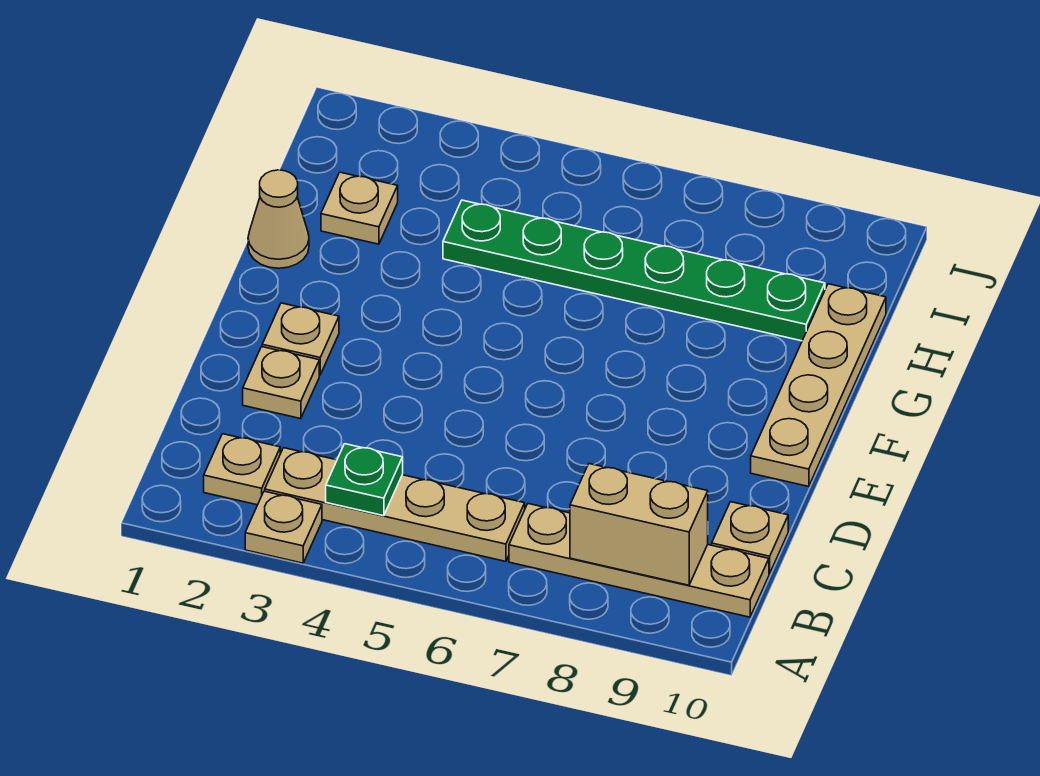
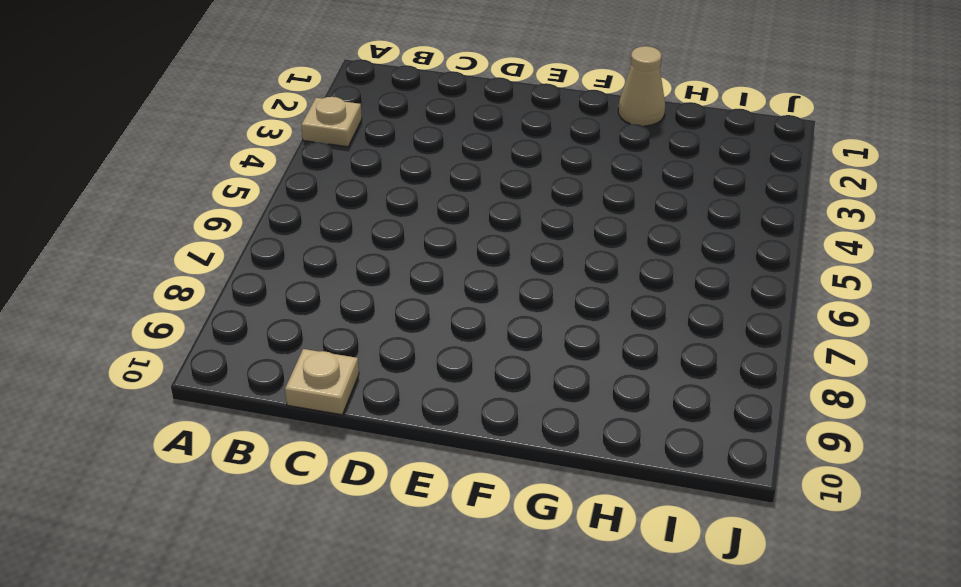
none -> tan 1x1 plate [204,434,280,505]
none -> tan 1x4 plate [265,448,525,561]
none -> tan 1x4 plate [509,504,769,617]

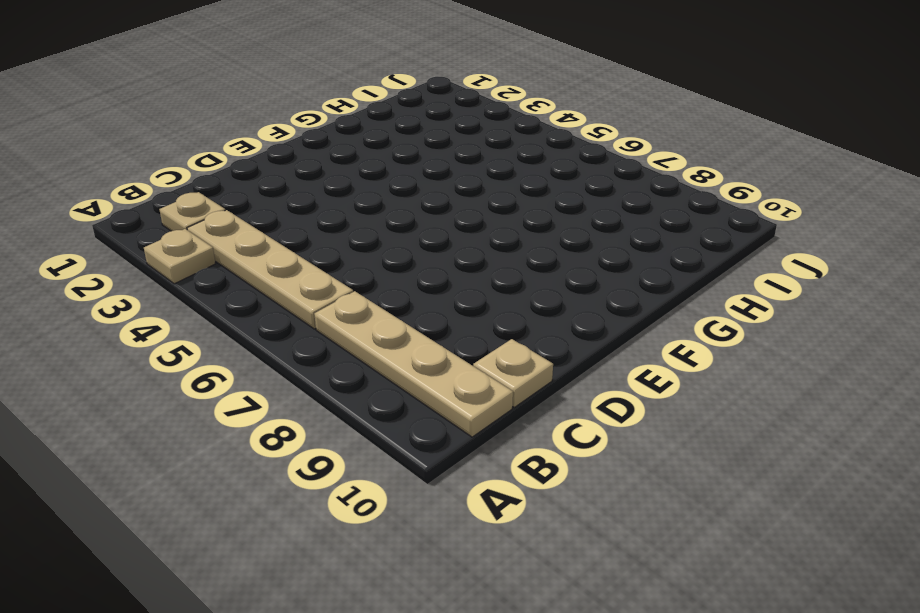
none -> tan 1x1 plate [243,347,319,419]
none -> tan 1x1 plate [262,303,339,375]
none -> tan 1x4 plate [751,284,886,487]

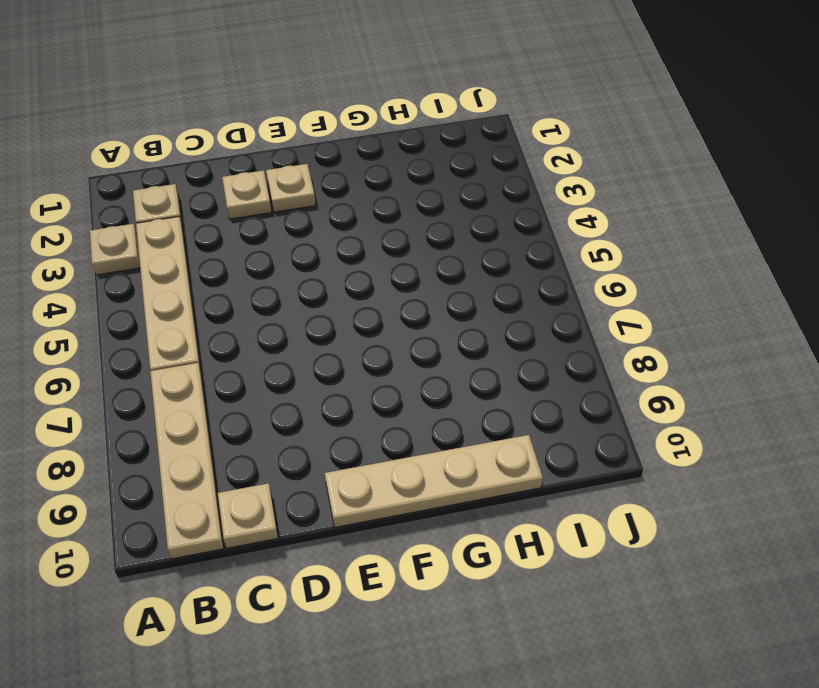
none -> tan 1x1 cone [248,170,309,268]
none -> tan 1x1 plate [321,172,398,244]
none -> green 1x6 plate [443,200,825,341]

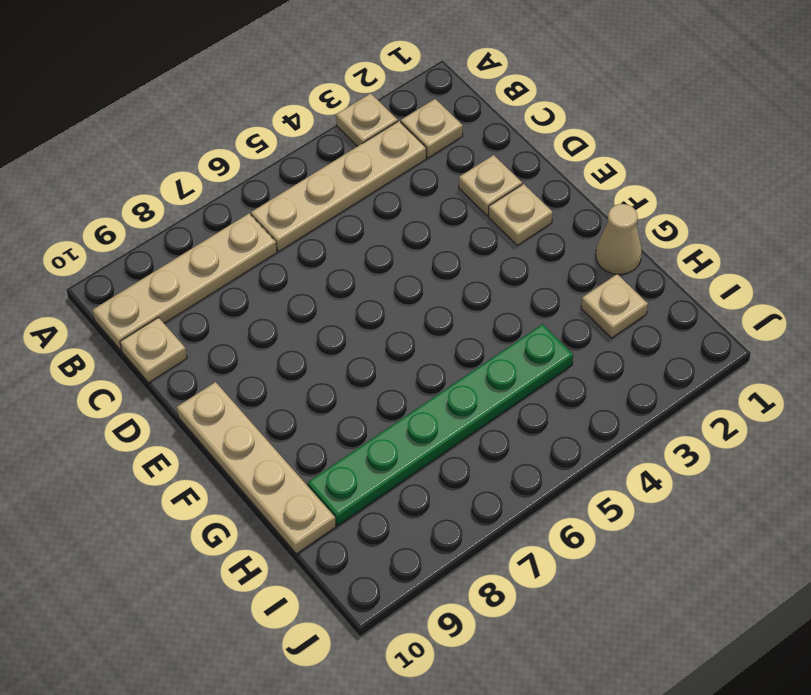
none -> green 1x1 plate [326,444,403,516]
none -> tan 1x2 brick [570,464,708,585]

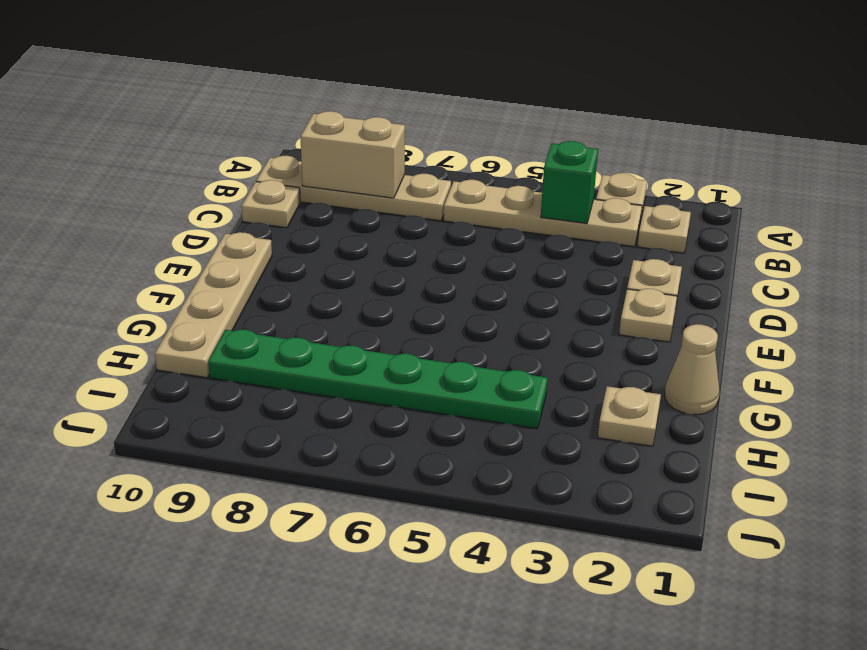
green 1x1 brick [541,141,598,224] -> green 1x1 plate [326,444,403,516]

